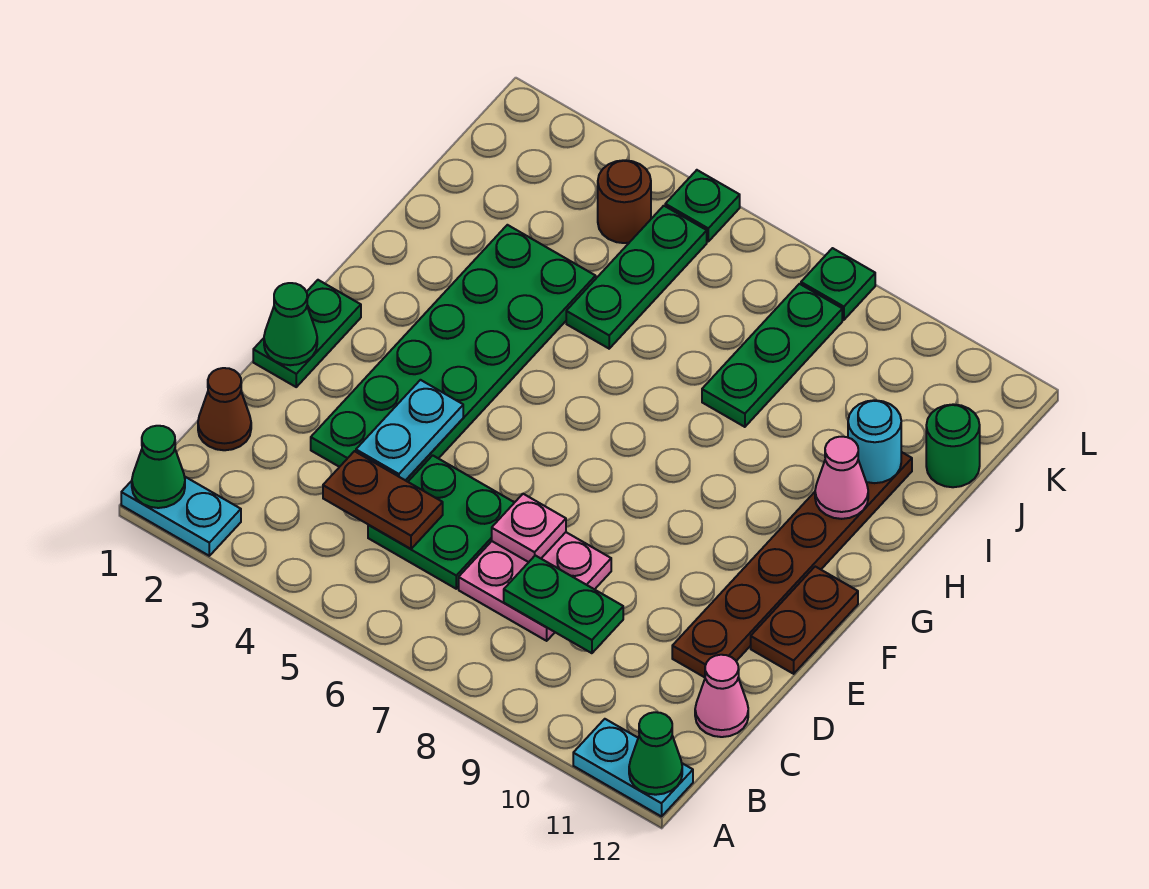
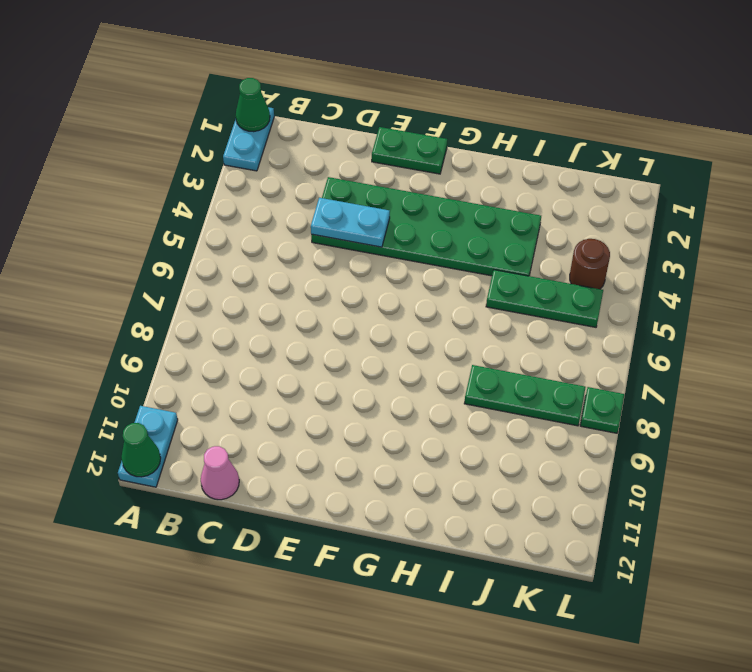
none -> brown 1x1 cone [198,368,251,450]
none -> green 2x2 plate [368,455,515,589]
none -> pink 2x2 plate [459,532,611,641]

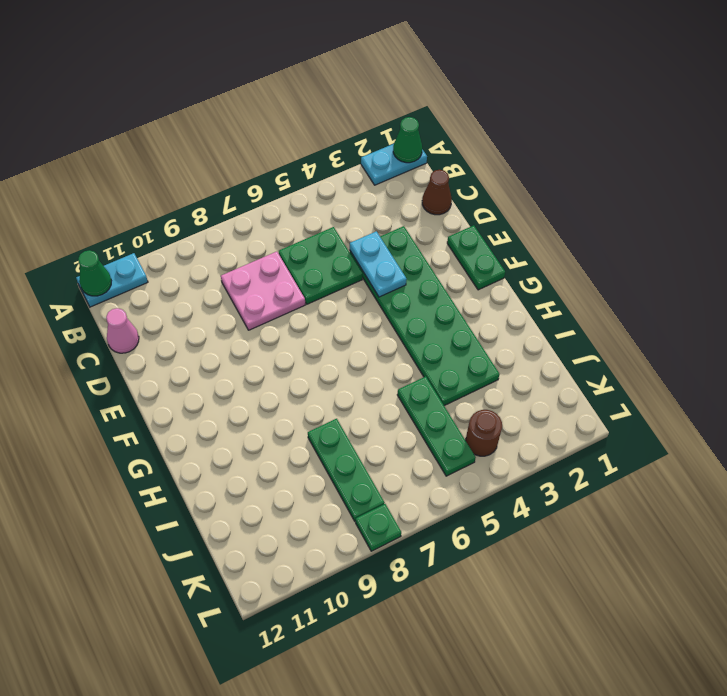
none -> brown 1x6 plate [672,452,912,677]
none -> brown 1x2 plate [751,567,858,674]
none -> green 1x1 round brick [926,404,980,487]

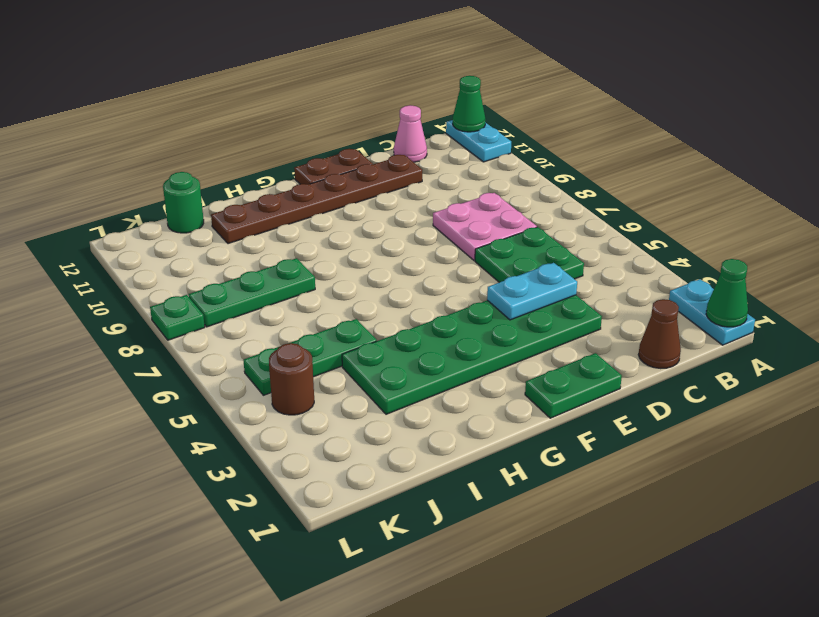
none -> green 1x1 plate [665,170,740,241]
none -> brown 1x2 plate [323,451,443,549]
none -> green 1x2 plate [504,555,623,653]

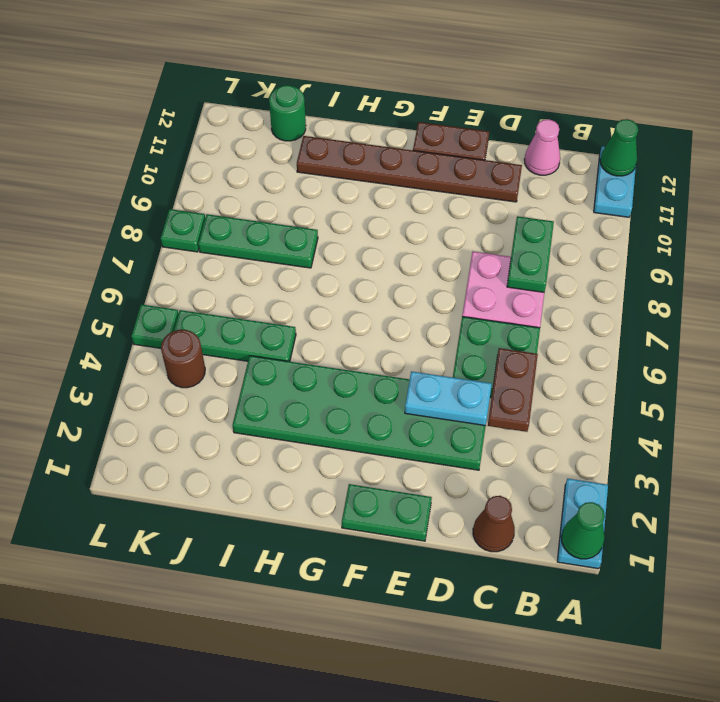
none -> pink 1x1 plate [492,494,566,562]
none -> green 1x1 cone [264,283,317,365]
none -> pink 1x1 cone [815,437,868,519]

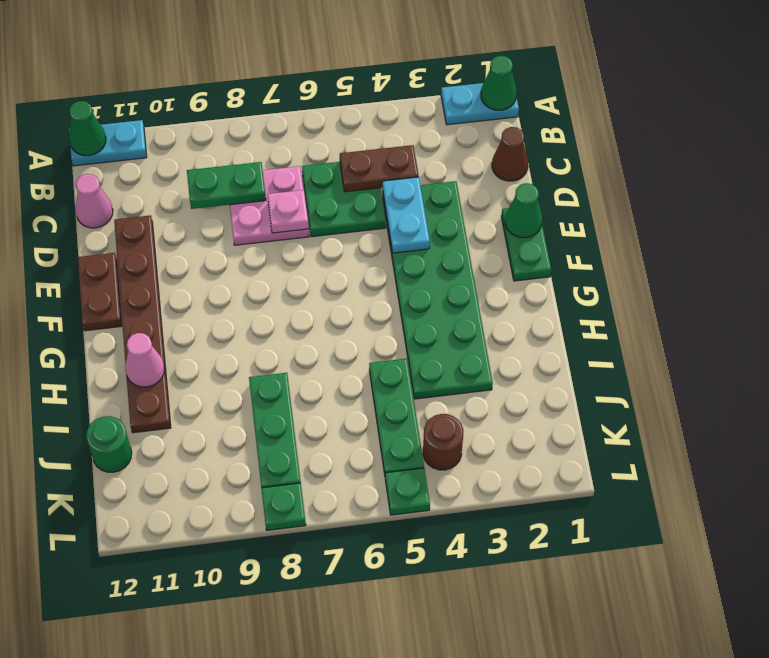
none -> cyan 1x1 round brick [848,400,901,483]

